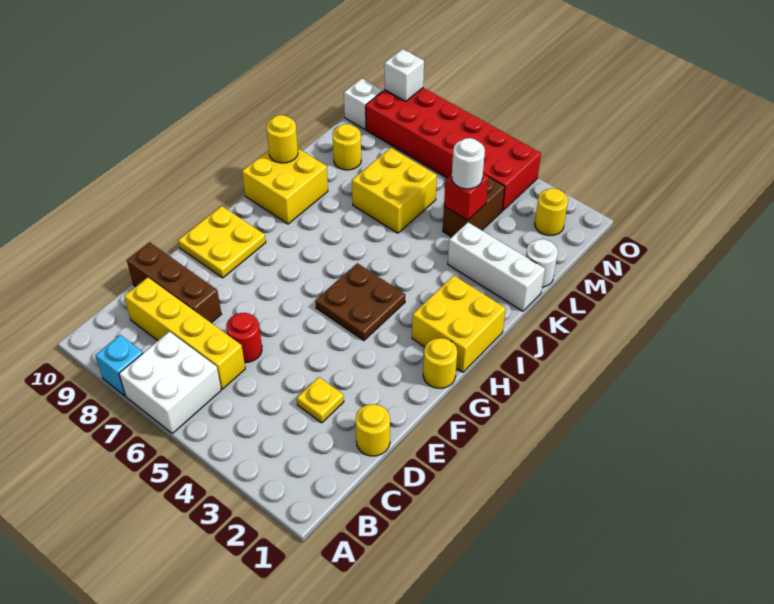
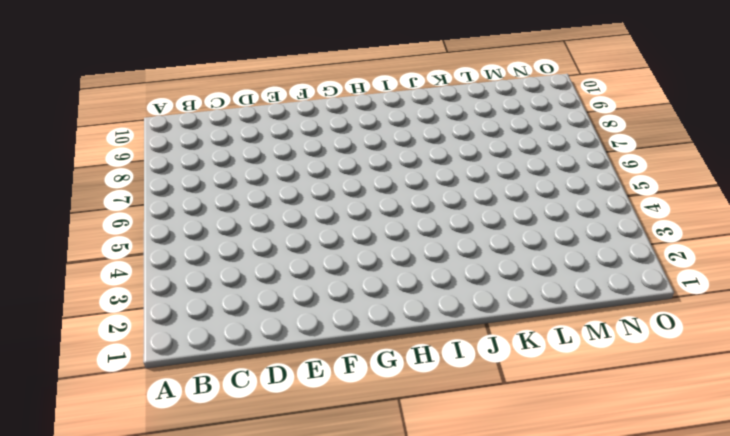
none -> white 2x2 brick [119,332,221,433]
none -> cyan 1x1 brick [95,335,143,396]
none -> yellow 1x4 brick [124,277,245,389]

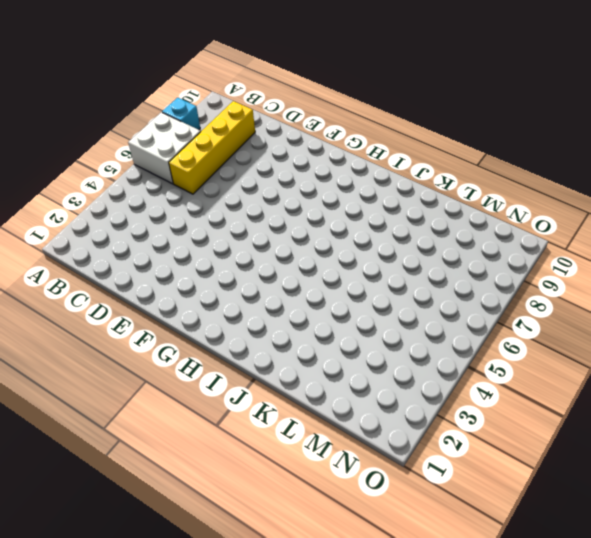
none -> yellow 1x1 round brick [356,404,390,456]
none -> yellow 1x1 plate [297,377,344,423]
none -> red 1x1 round brick [226,313,262,363]

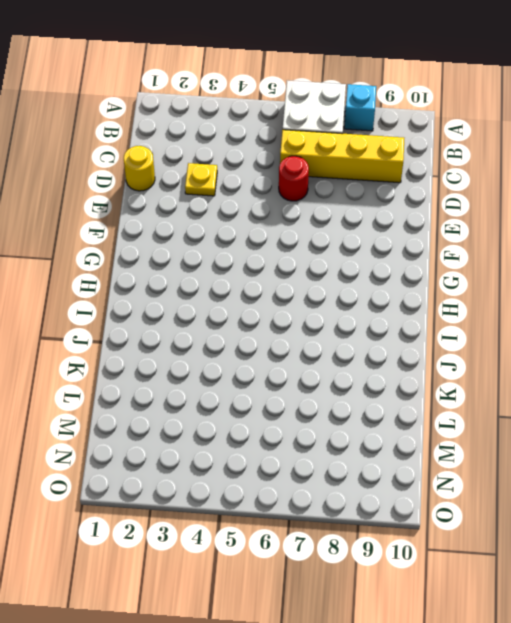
none -> brown 1x3 brick [127,242,221,323]
none -> yellow 2x2 plate [178,206,266,278]
none -> yellow 1x1 round brick [423,338,457,388]

